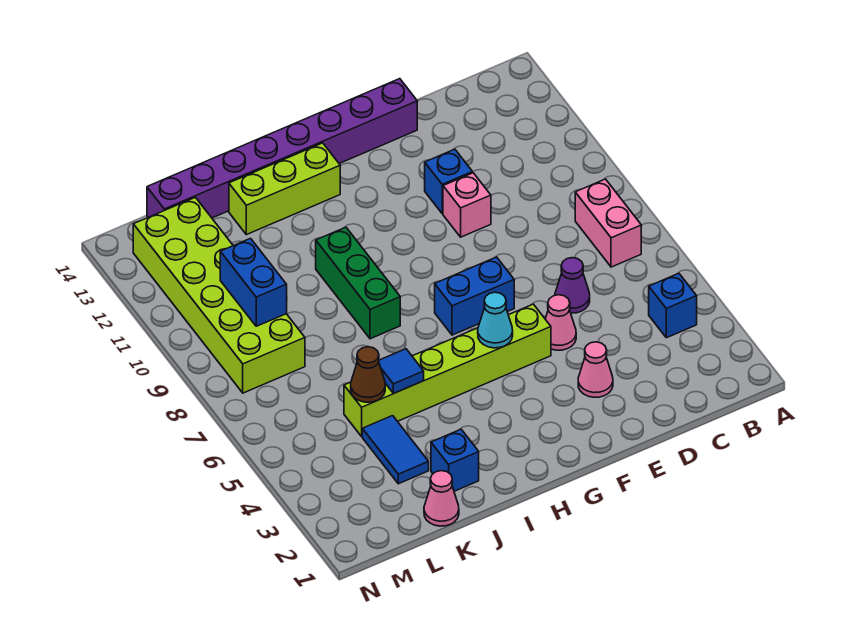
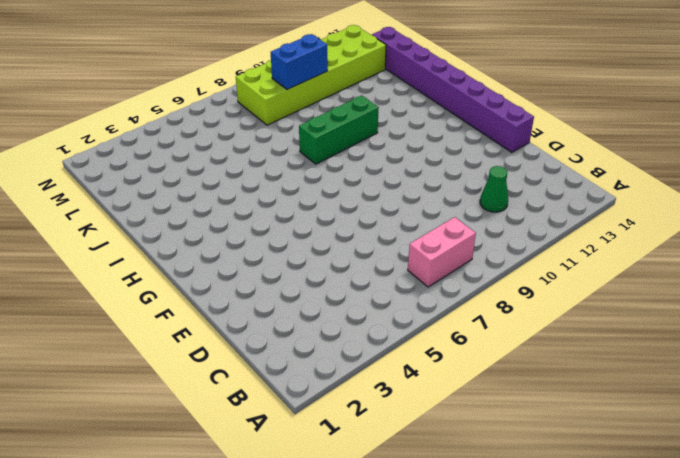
green 1x1 cone [480,166,508,212] -> none
none -> blue 1x1 brick [649,273,697,338]
none -> purple 1x1 cone [555,258,590,313]
none -> pink 1x1 cone [578,342,613,397]

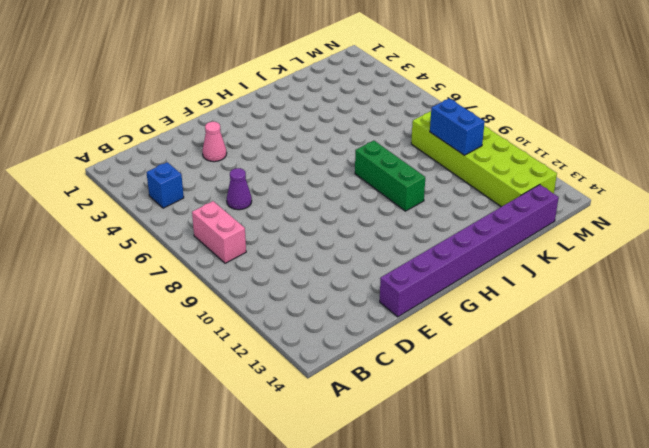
none -> pink 1x1 cone [545,295,576,350]
none -> pink 1x1 brick [443,173,491,237]
none -> blue 1x1 brick [425,149,472,214]

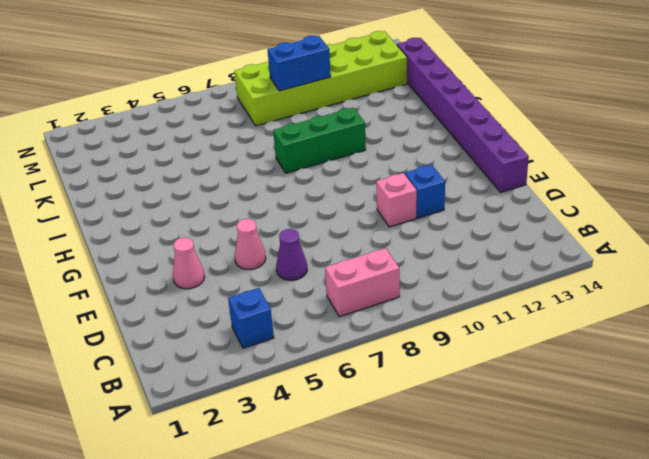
none -> lime 1x6 brick [344,304,551,436]
none -> blue 1x2 brick [435,257,514,335]
none -> lime 1x3 brick [229,143,340,235]

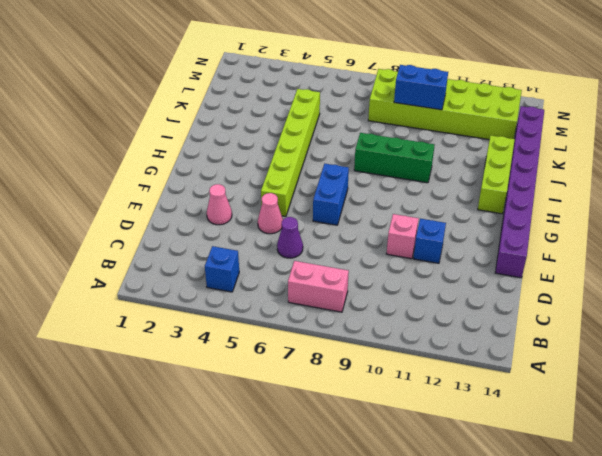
none -> blue 1x1 brick [431,429,479,491]
none -> pink 1x1 cone [424,471,459,526]
none -> blue 1x2 tile [362,416,429,484]

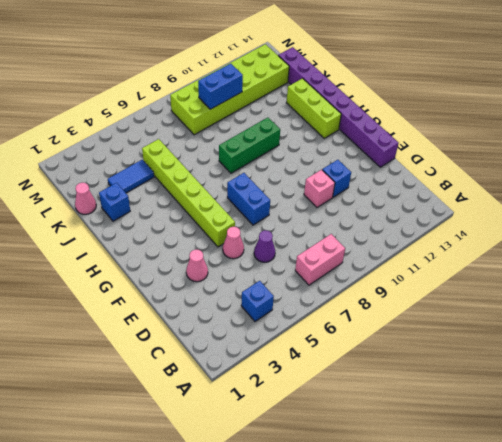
none -> cyan 1x1 cone [478,292,513,348]
none -> blue 1x1 tile [379,349,424,394]
none -> brown 1x1 cone [351,347,385,402]

